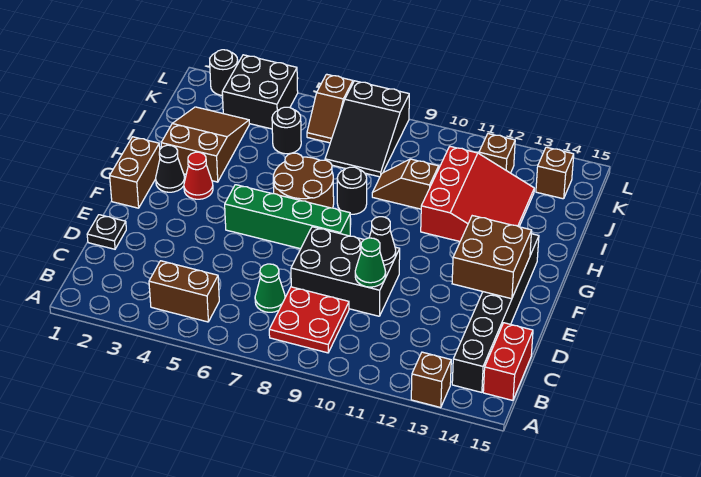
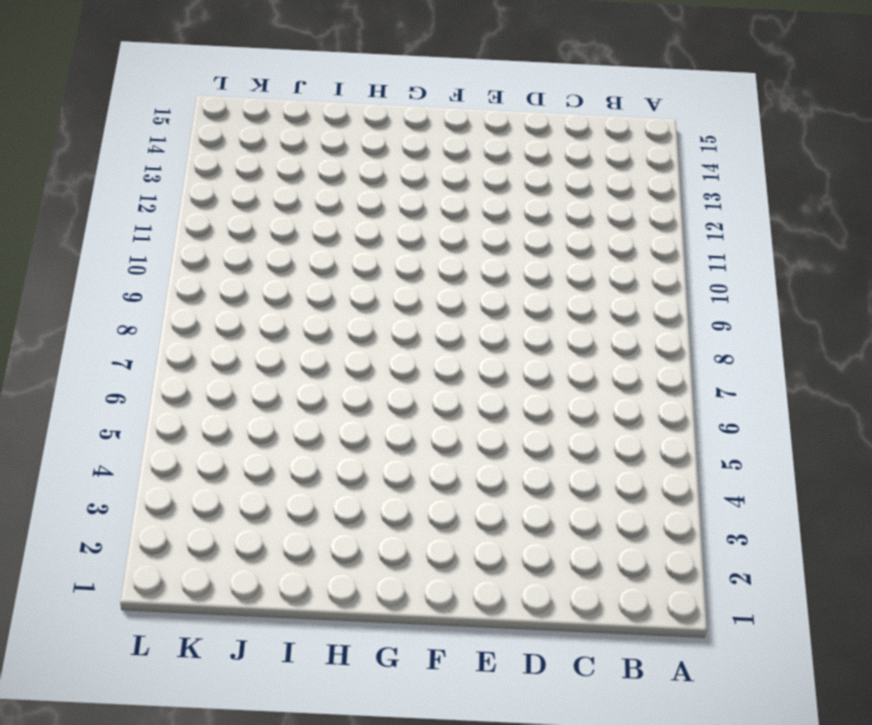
none -> brown 1x1 brick [411,352,451,408]
none -> brown 1x2 brick [149,261,219,322]
none -> red 2x2 plate [269,287,349,353]

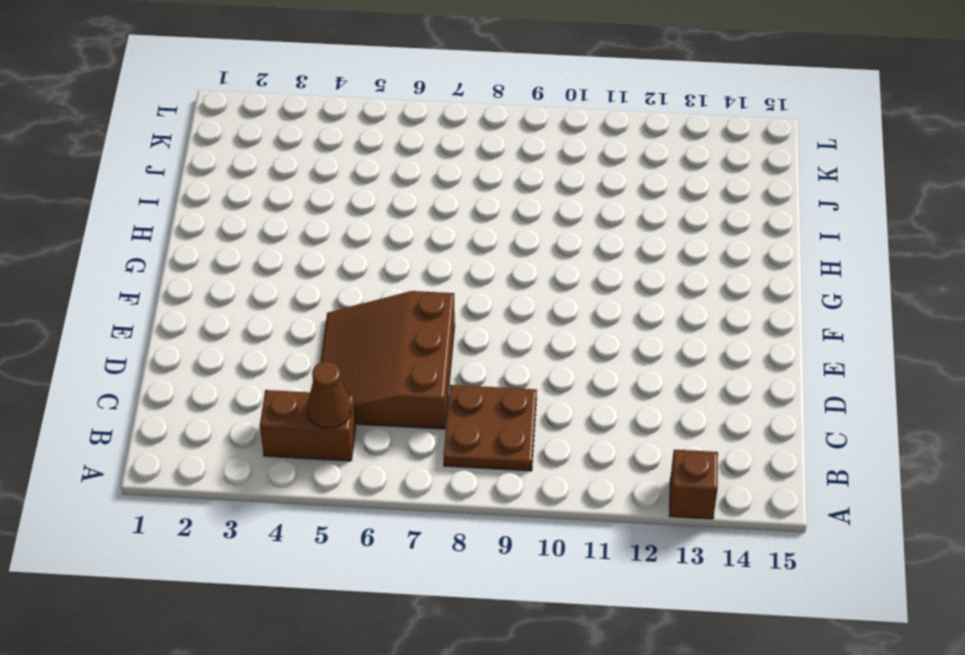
brown 1x1 cone [307,361,351,428] -> none
brown 2x2 plate [443,385,537,471] -> red 2x2 plate [269,287,349,353]
brown 3x3 slope [321,291,455,429] -> green 1x1 cone [255,264,285,312]
none -> black 1x6 brick [452,234,539,392]
none -> red 1x2 brick [483,323,533,400]
none -> black 1x1 plate [87,215,126,249]

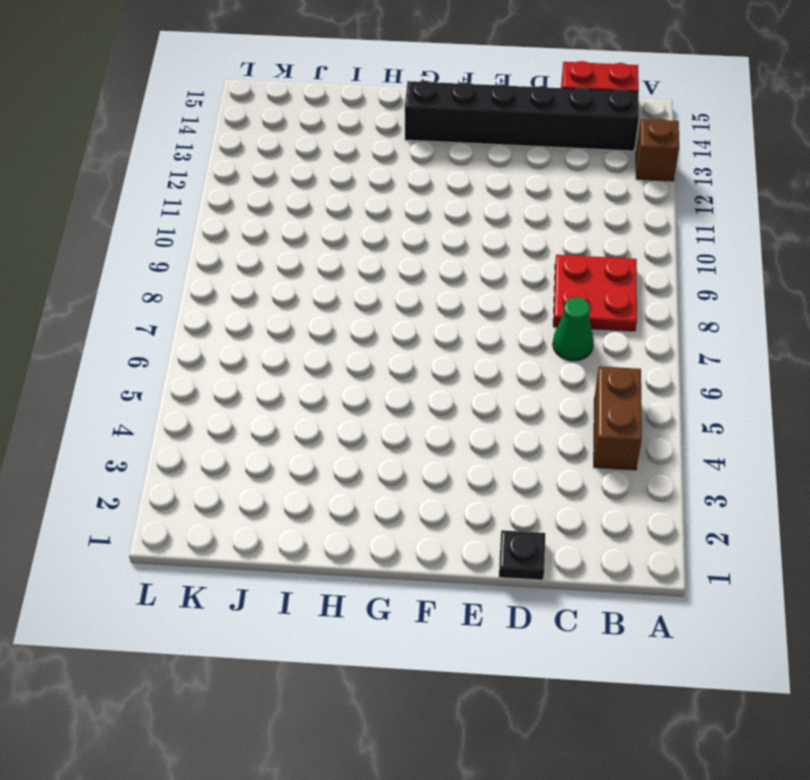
none -> black 2x3 brick [291,227,400,316]
none -> brown 1x2 brick [110,137,160,208]
none -> green 1x4 brick [225,185,350,249]

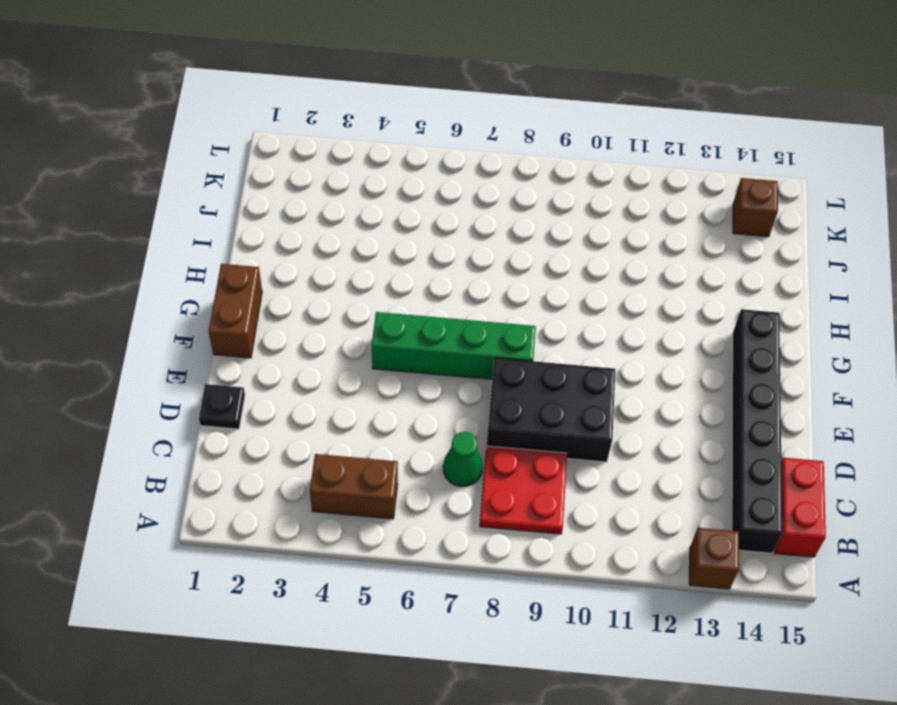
none -> black 1x1 cone [156,145,185,192]
none -> red 1x1 cone [184,152,213,199]
none -> brown 2x2 round brick [273,153,334,208]

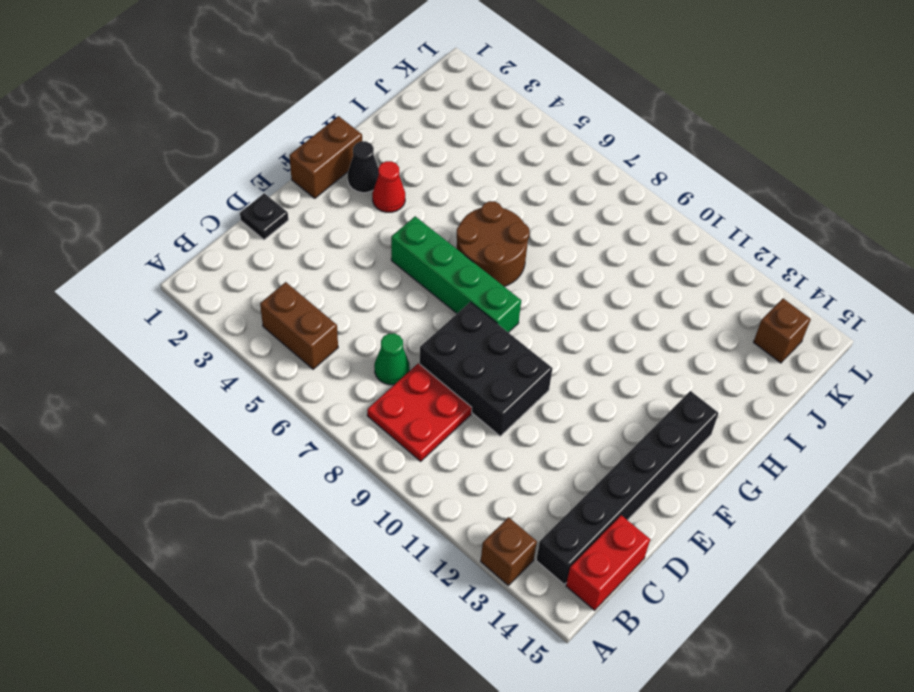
none -> brown 2x3 slope [161,107,249,182]
none -> black 1x1 round brick [337,167,367,214]
none -> red 3x3 slope [421,147,534,241]

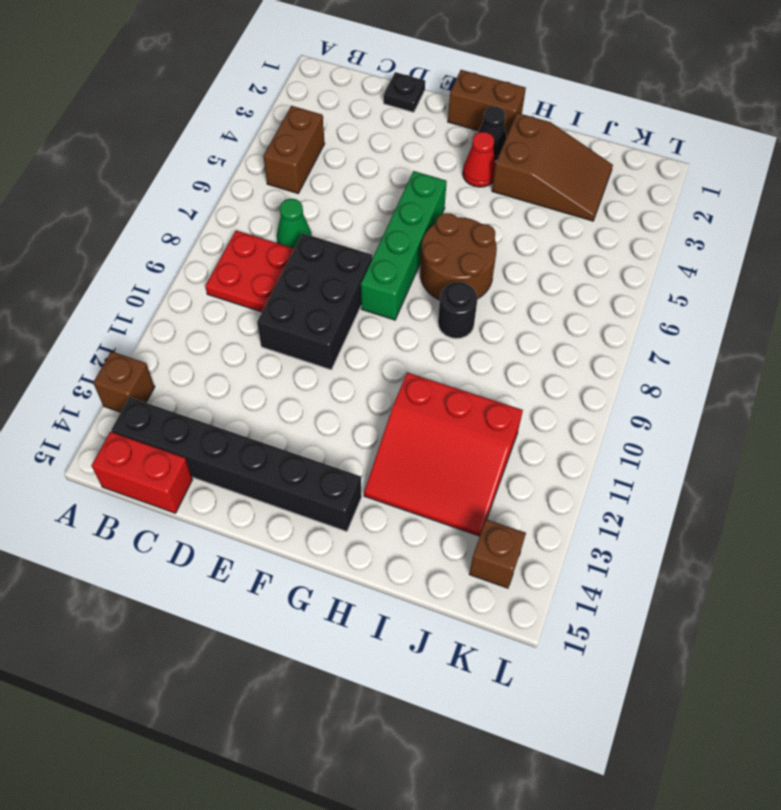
none -> brown 1x2 slope [372,159,439,209]
none -> black 1x1 round brick [272,107,301,154]
none -> black 2x3 slope [325,81,409,177]

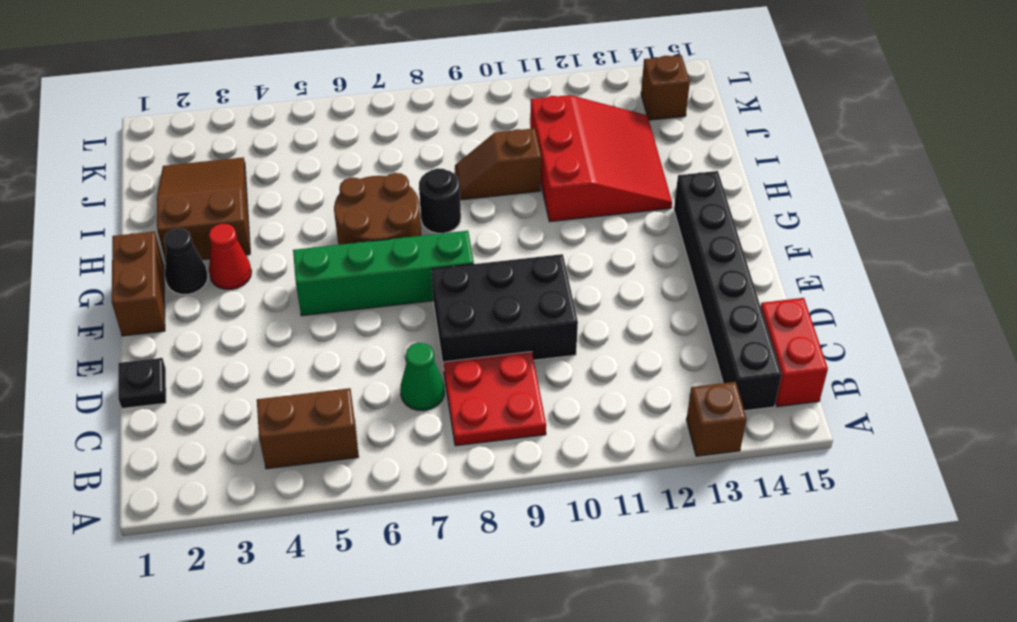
none -> black 1x1 round brick [272,107,301,154]
none -> black 2x3 slope [325,81,409,177]
none -> black 2x2 brick [222,55,298,129]

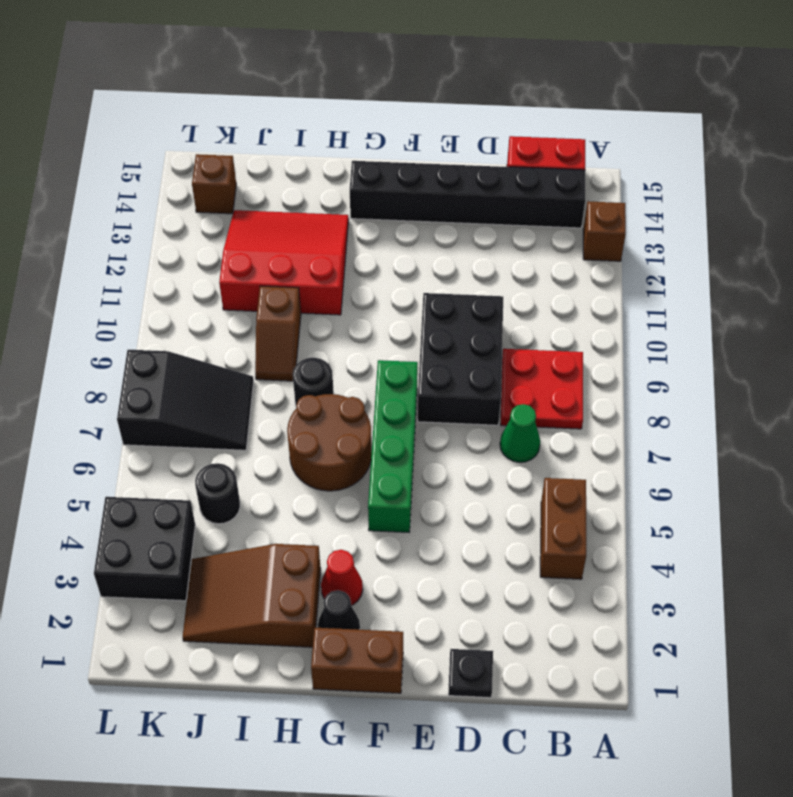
none -> brown 1x2 slope [307,74,353,143]
none -> brown 1x1 brick [479,134,515,173]
none -> black 1x1 round brick [210,50,238,95]

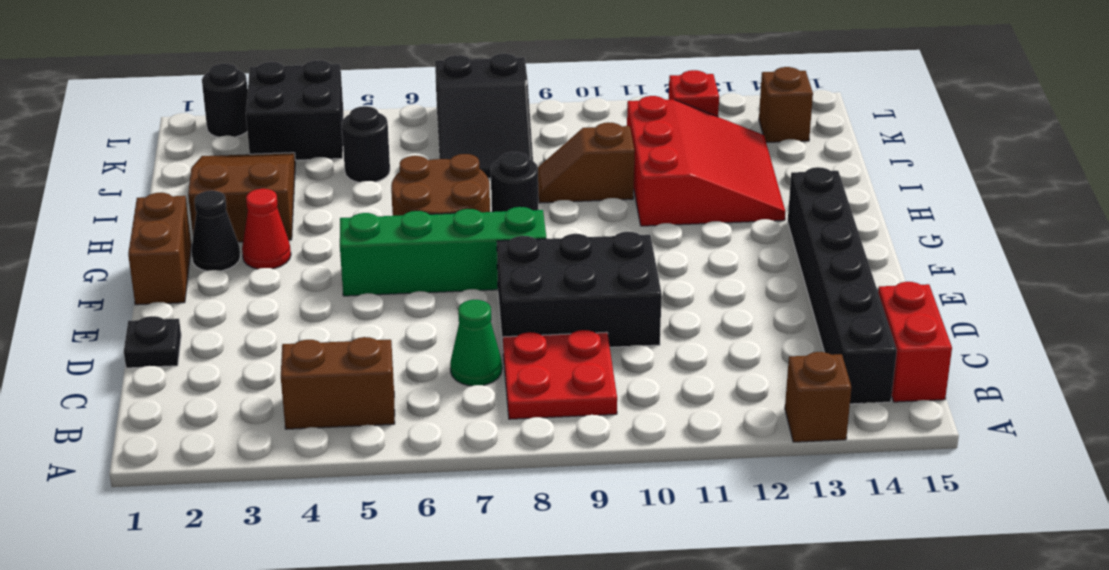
red 1x1 brick [669,70,719,117] -> brown 1x1 brick [479,134,515,173]
none -> brown 1x2 slope [307,74,353,143]
none -> green 1x1 cone [355,238,386,287]
none -> black 1x1 cone [369,217,396,265]

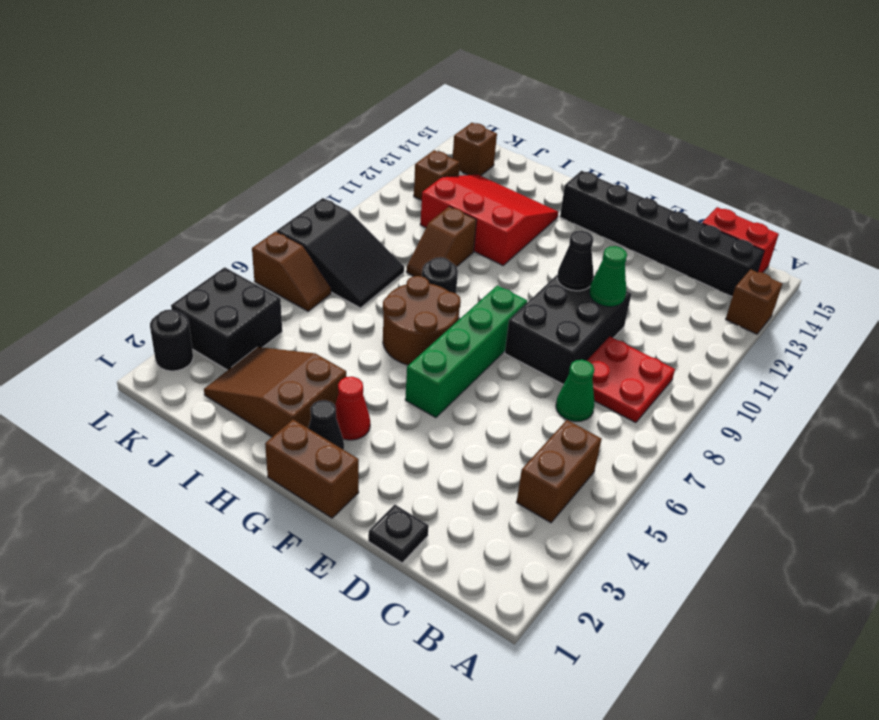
none -> black 1x1 round brick [272,107,301,154]
none -> brown 2x2 brick [452,216,532,299]

